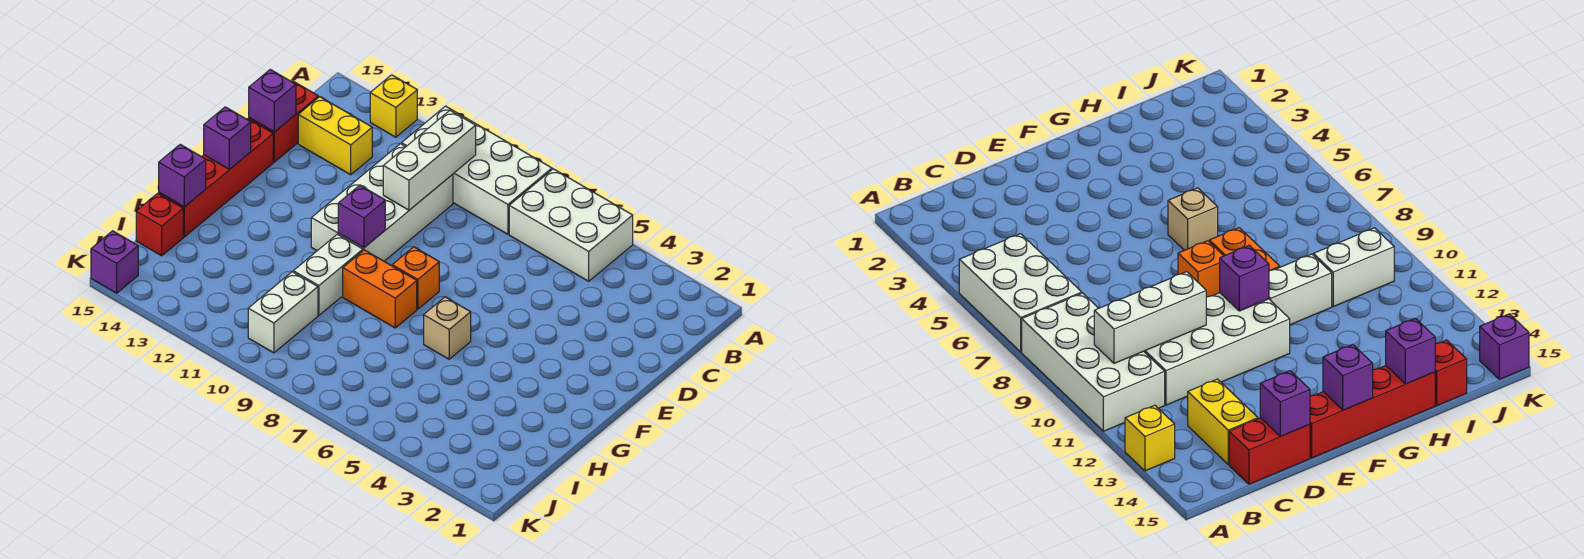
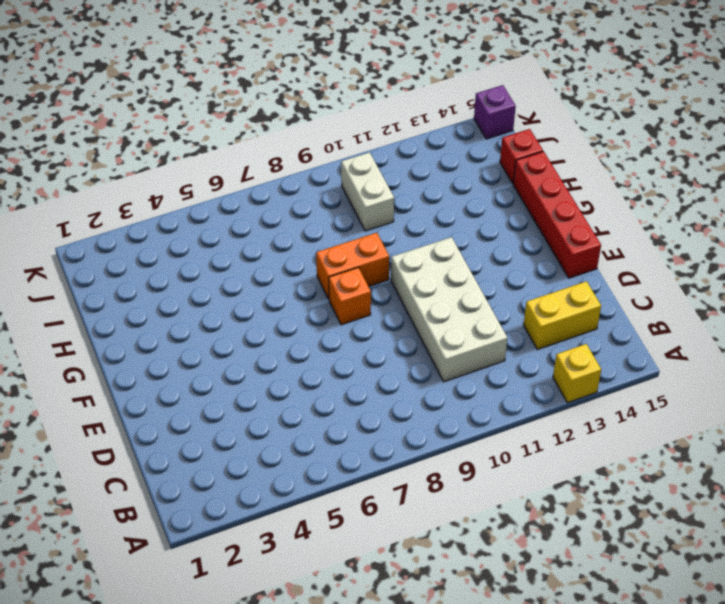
none -> white 2x3 brick [509,169,633,281]
none -> white 2x4 brick [402,106,552,234]
none -> red 1x2 brick [249,81,318,162]

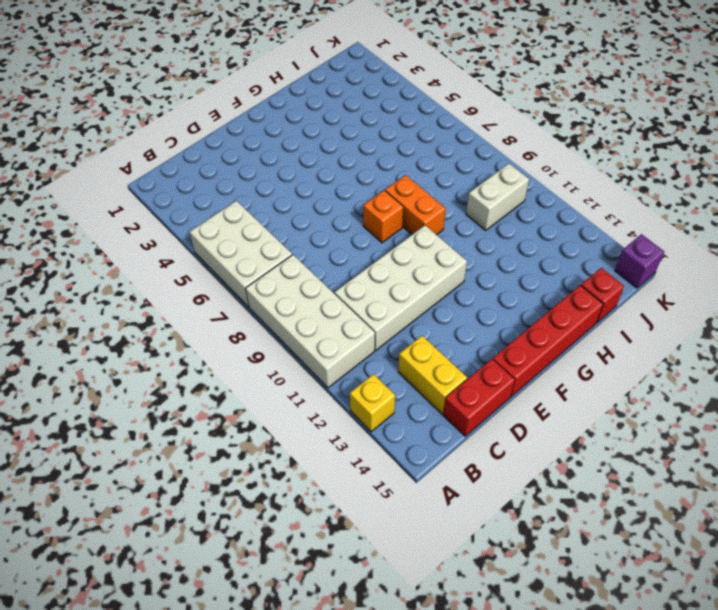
none -> tan 1x1 brick [424,297,471,359]
none -> white 1x2 brick [293,234,363,315]
none -> white 1x3 brick [383,110,476,210]

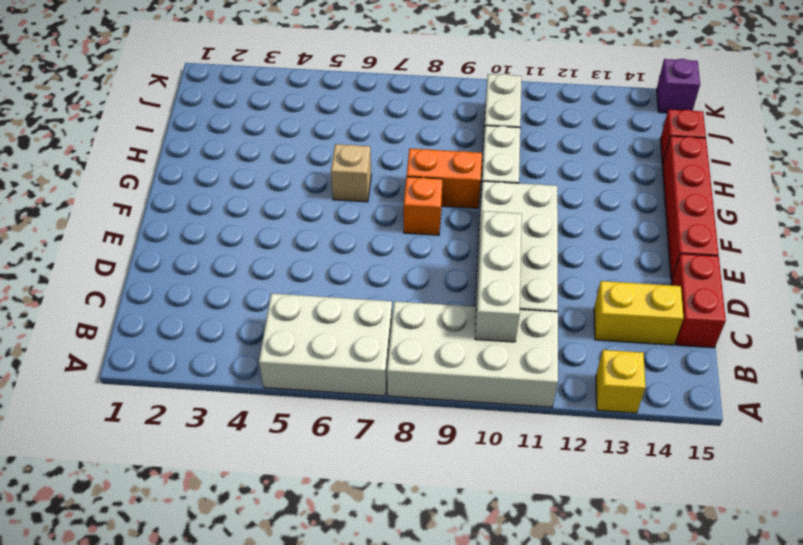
none -> purple 1x1 brick [249,70,296,132]
none -> purple 1x1 brick [338,185,385,248]
none -> purple 1x1 brick [204,107,251,169]

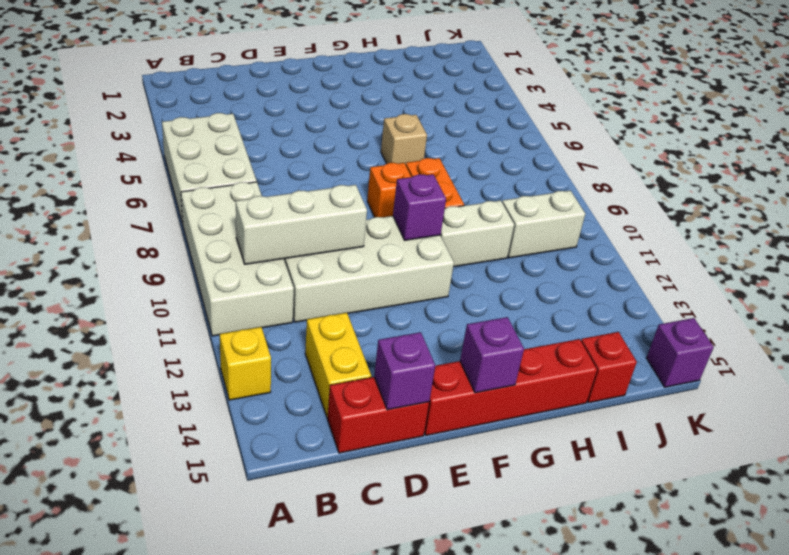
none -> purple 1x1 brick [159,144,206,207]

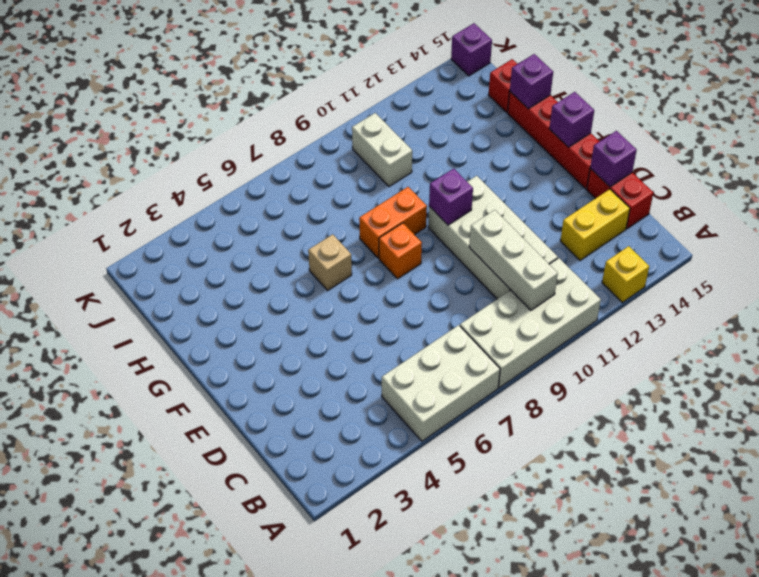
none -> white 1x2 brick [293,234,363,315]

